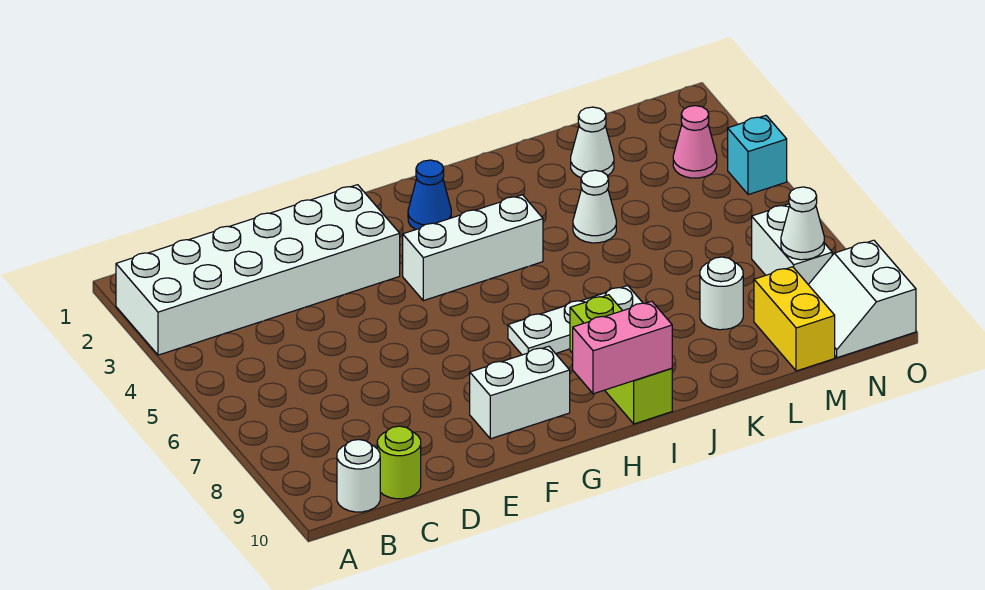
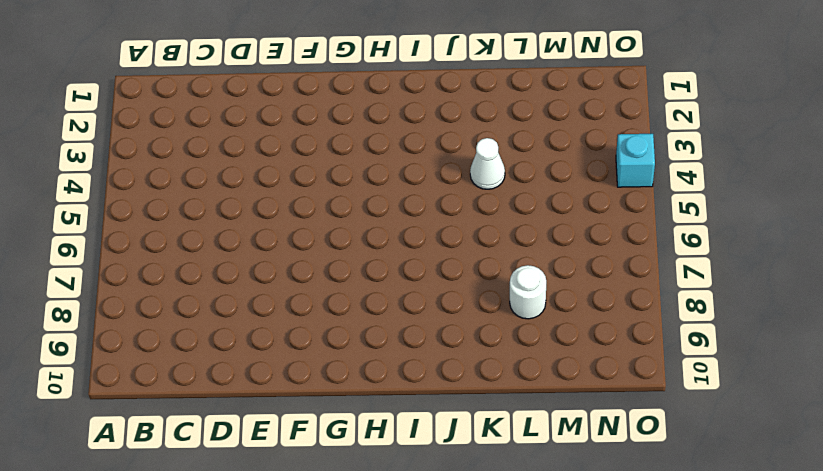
none -> white 2x6 brick [116,185,400,355]
none -> white 1x1 round brick [337,440,380,512]
none -> lime 1x1 round brick [377,426,421,499]

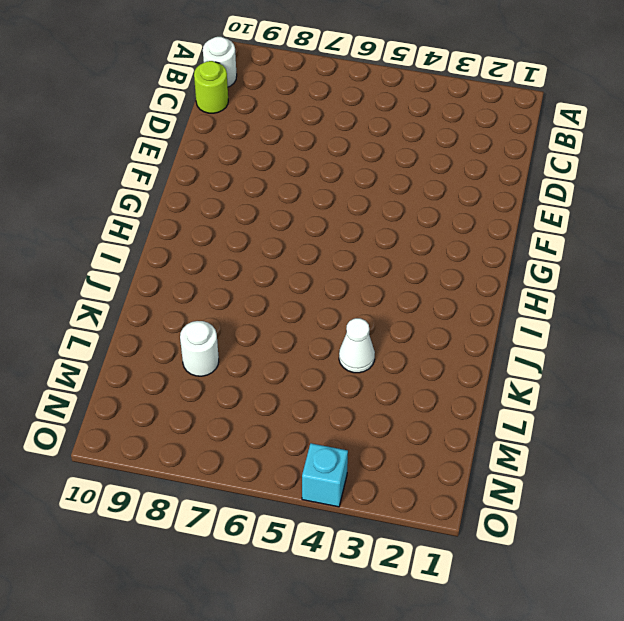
none -> white 2x6 brick [116,185,400,355]
none -> white 1x2 brick [470,346,570,439]
none -> white 1x3 brick [403,195,543,301]

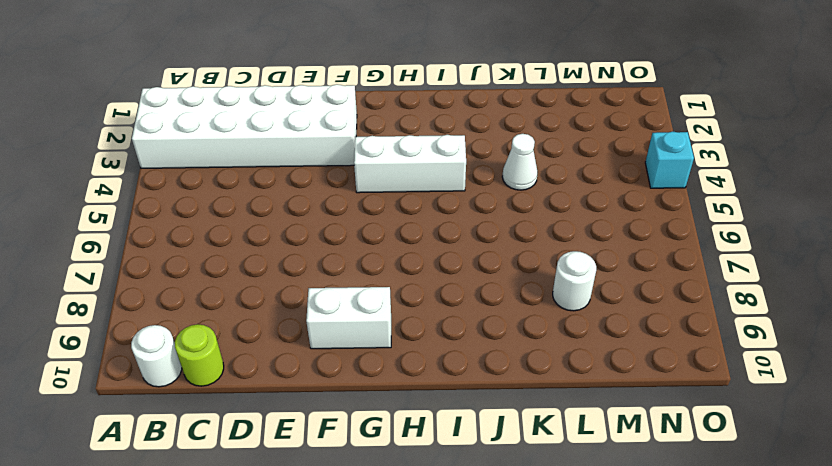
none -> blue 1x1 cone [408,160,451,230]
none -> white 1x3 plate [508,286,643,355]
none -> lime 1x3 brick [570,295,672,424]

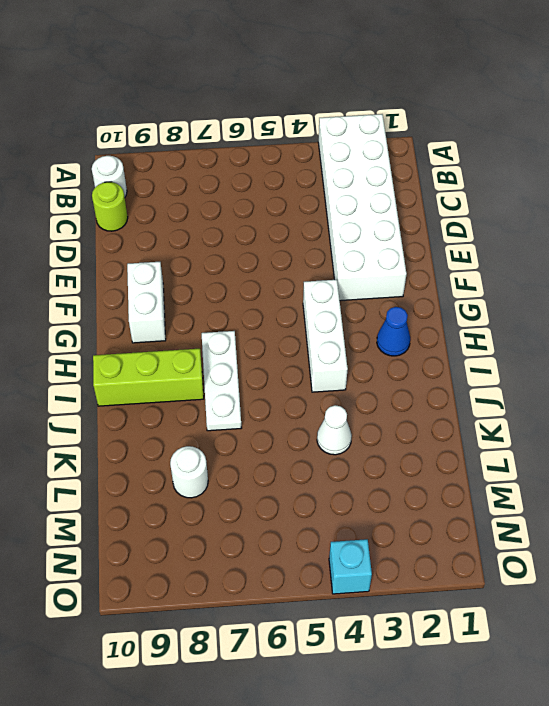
none -> white 1x1 cone [571,107,614,177]
none -> yellow 1x2 brick [754,267,835,371]
none -> pink 1x1 cone [673,106,717,178]

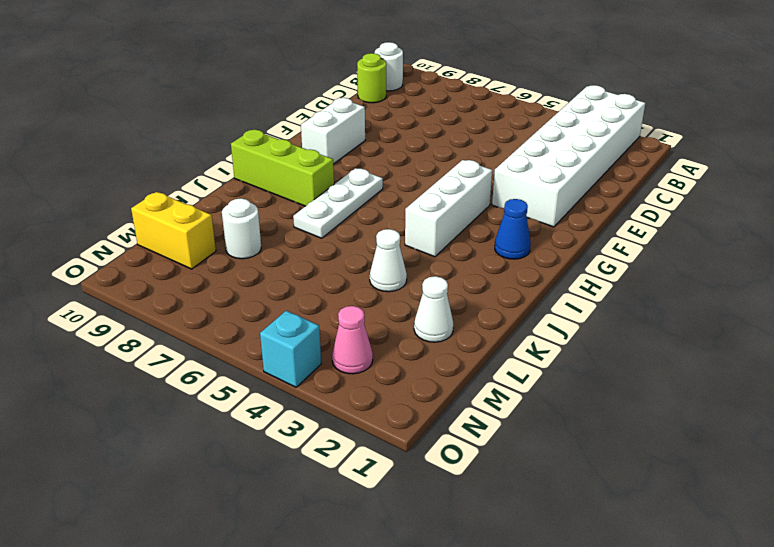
none -> white 1x2 brick [752,204,832,284]
none -> white 2x2 slope [808,240,916,358]
none -> pink 1x2 brick [573,301,672,394]

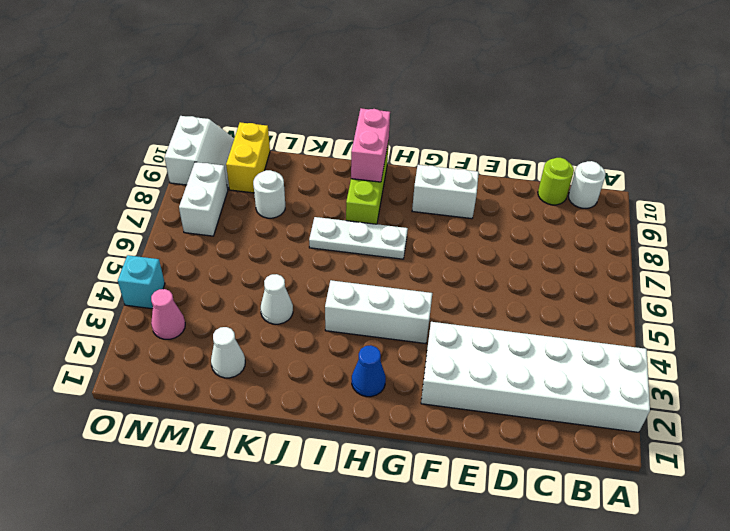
pink 1x2 brick [351,108,390,182] -> pink 1x2 brick turned to [573,301,672,394]
none -> white 1x1 cone [781,187,824,260]

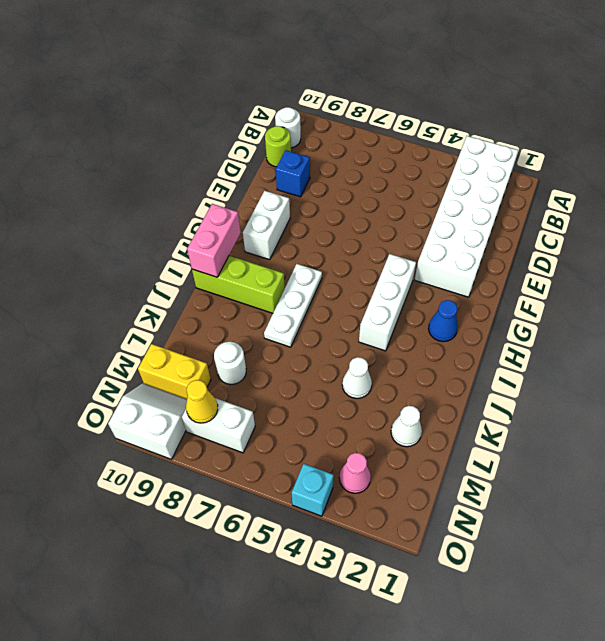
blue 1x1 brick [276,150,310,197] -> none
yellow 1x1 cone [186,380,218,423] -> white 1x1 cone [781,187,824,260]

